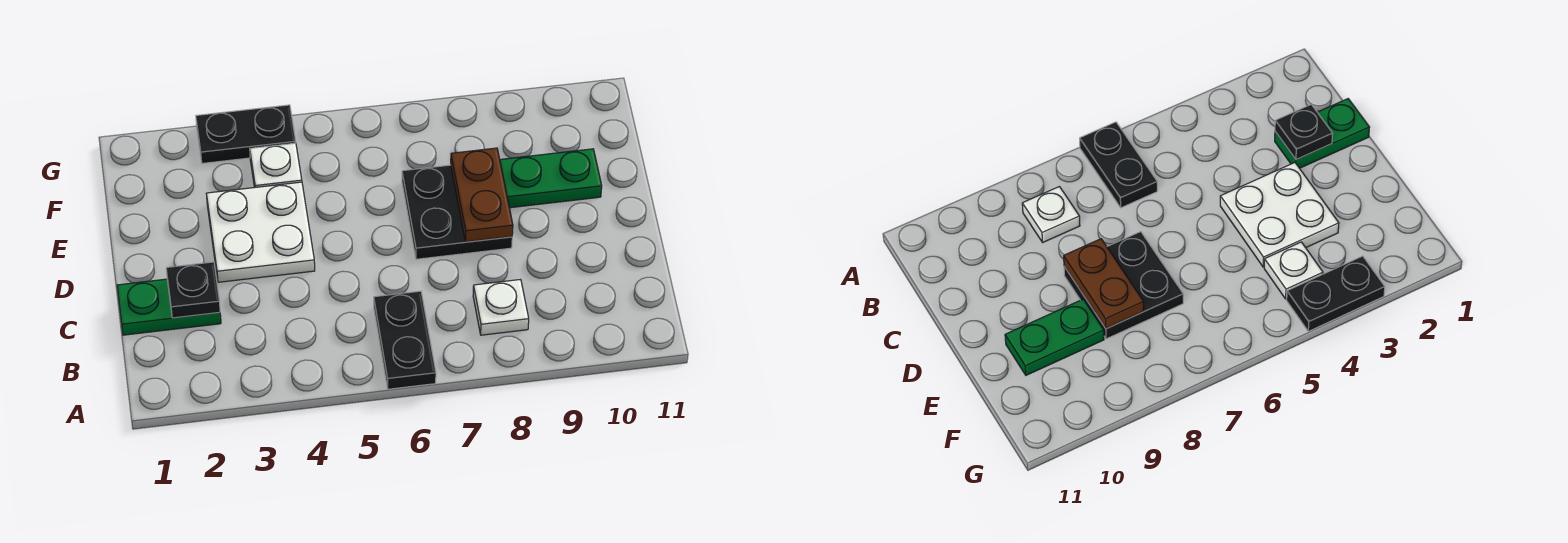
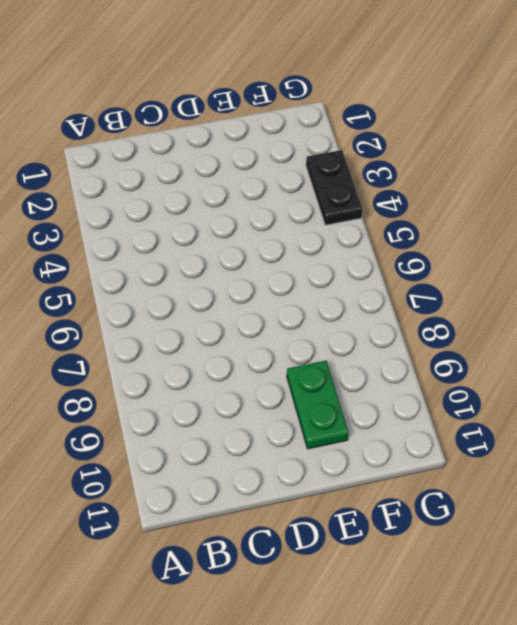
none -> black 1x2 plate [374,291,436,389]
none -> white 1x1 plate [473,279,529,335]

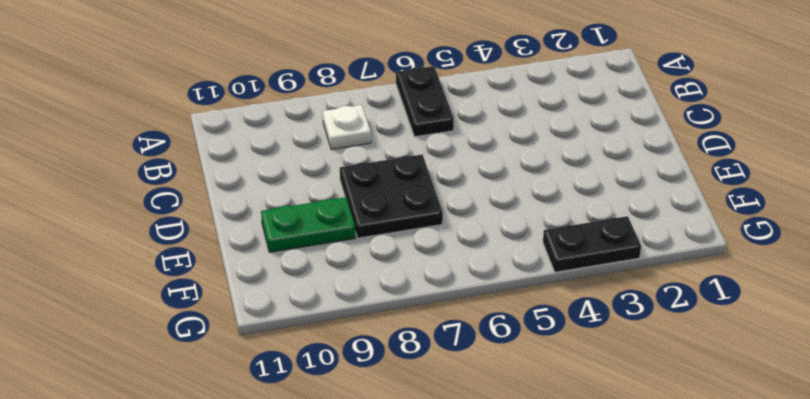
none -> green 1x2 plate [117,279,221,335]
none -> white 2x2 plate [206,182,315,282]

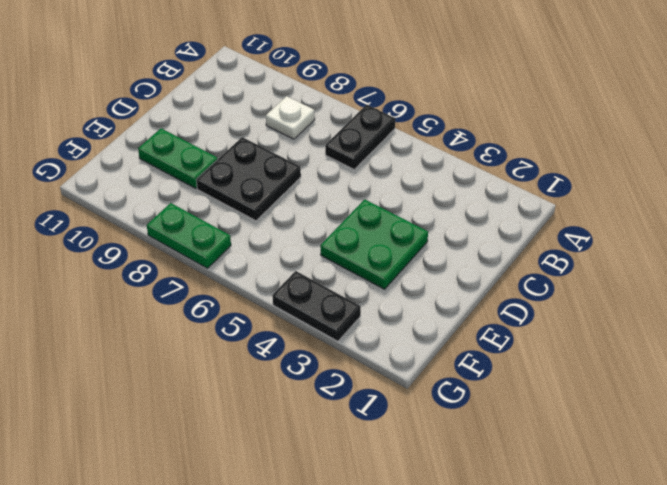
green 2x2 plate [320,199,428,289] -> white 2x2 plate [206,182,315,282]
green 1x2 plate [147,203,231,268] -> green 1x2 plate moved to [117,279,221,335]
none -> white 1x1 plate [250,143,302,188]
none -> black 1x1 plate [166,262,220,318]

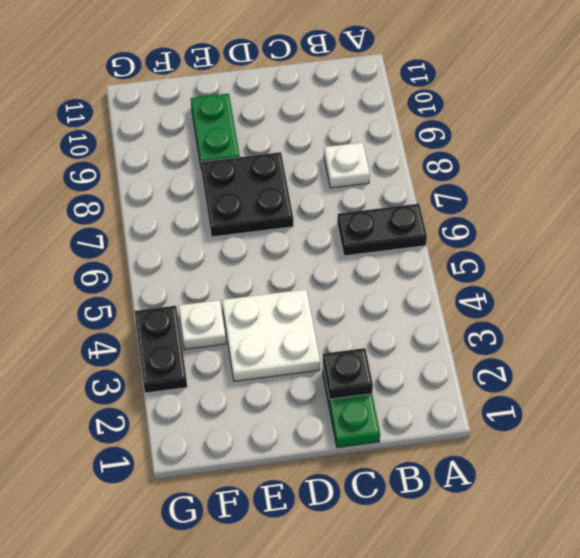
none -> brown 1x2 plate [451,148,513,242]

